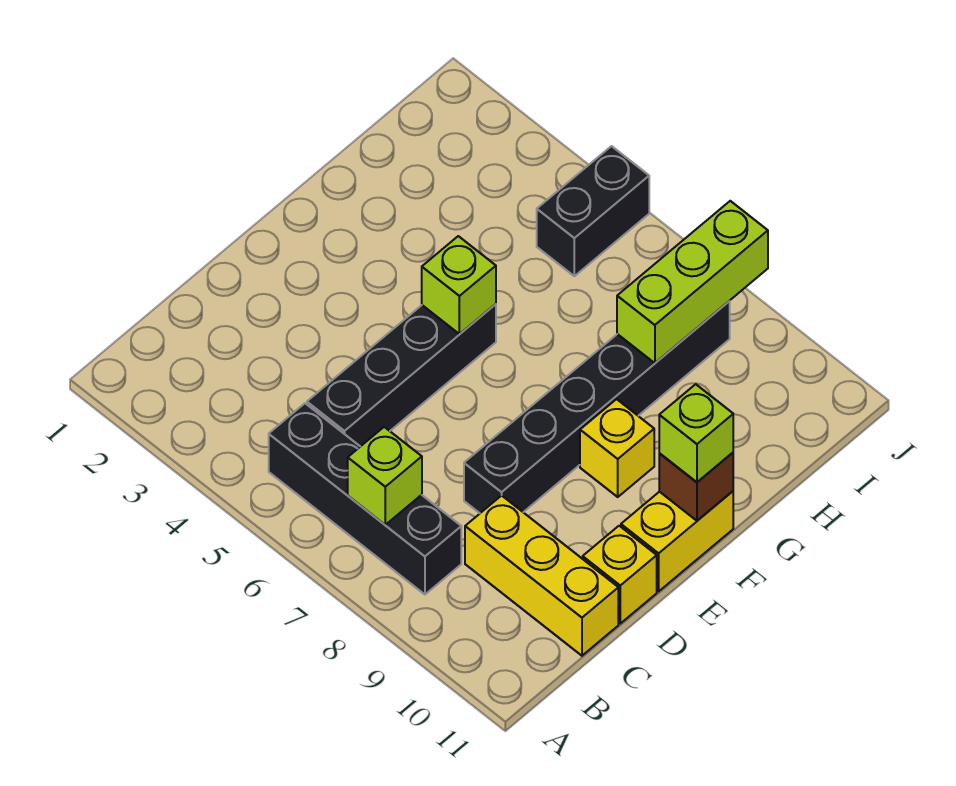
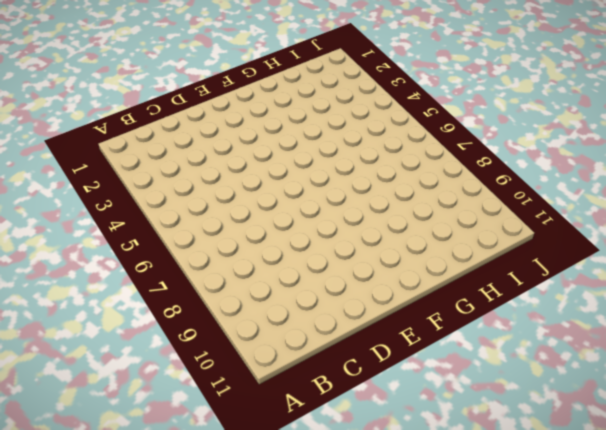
none -> black 1x4 brick [269,403,461,594]
none -> black 1x4 brick [307,304,496,447]
none -> yellow 1x3 brick [465,495,618,656]

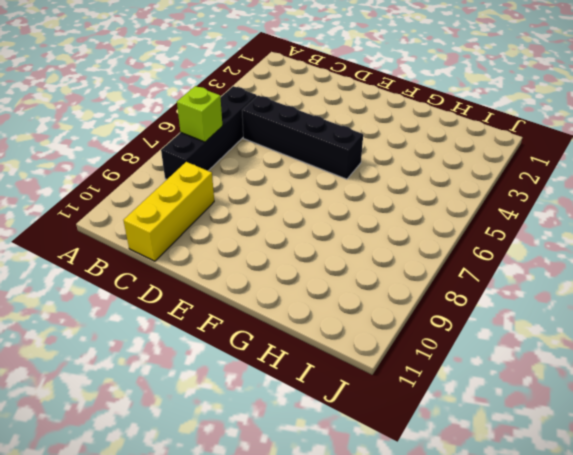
none -> black 1x6 brick [464,301,730,513]
none -> yellow 1x1 brick [583,526,657,623]
none -> yellow 1x2 brick [621,491,733,591]

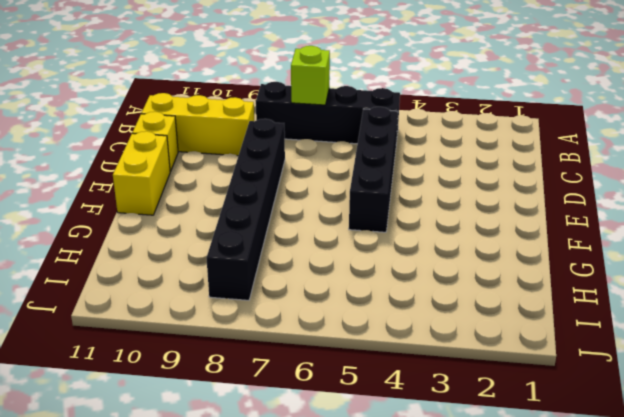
none -> yellow 1x1 brick [580,399,654,497]
none -> black 1x2 brick [537,146,649,276]
none -> lime 1x1 brick [422,236,496,334]

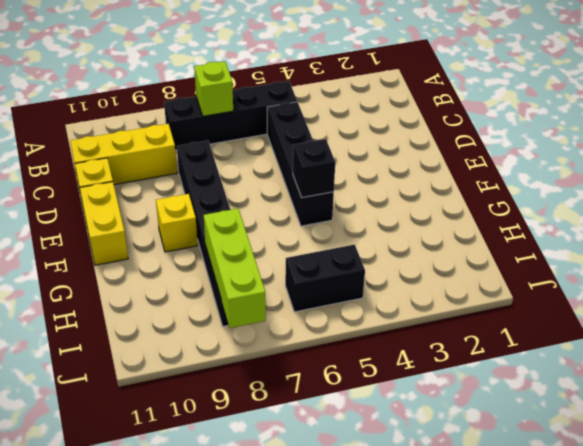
black 1x1 brick [293,139,335,198] -> lime 1x1 brick [422,236,496,334]
black 1x2 brick [285,245,365,312] -> black 1x2 brick turned to [537,146,649,276]
none -> brown 1x1 brick [659,453,733,521]
none -> lime 1x1 brick [659,384,733,482]

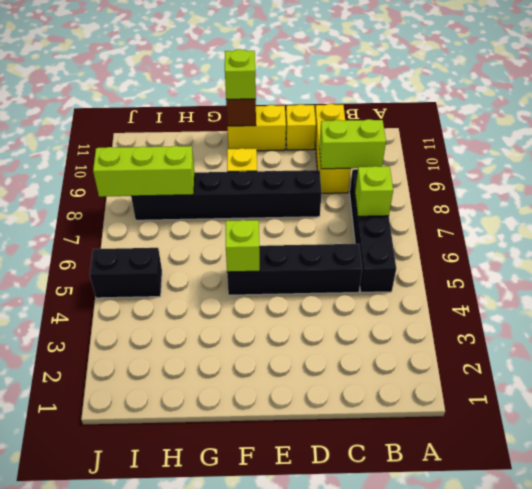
lime 1x2 brick [319,119,386,169] -> none

